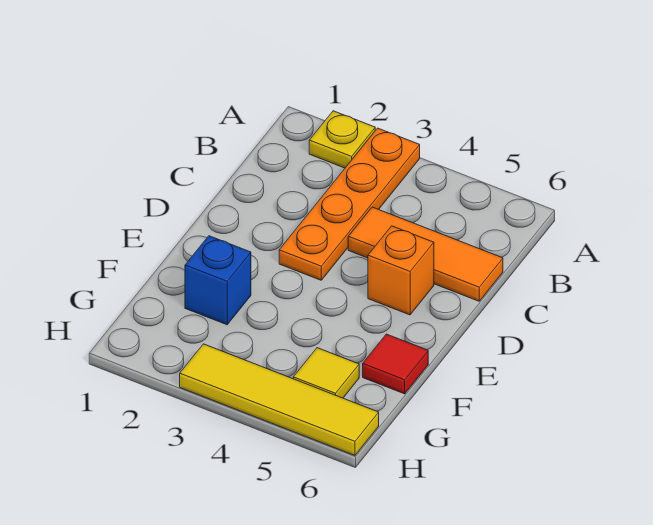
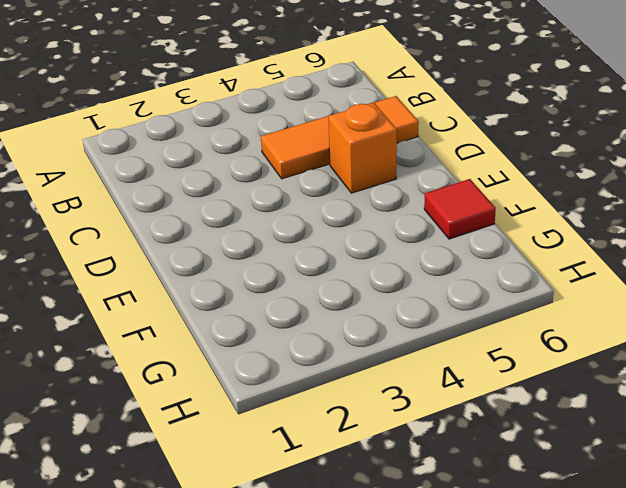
none -> yellow 1x1 plate [309,111,375,168]
none -> orange 1x4 plate [279,128,420,280]

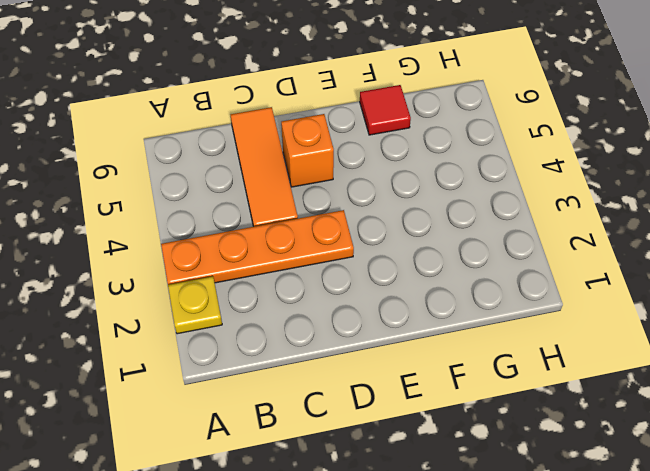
none -> blue 1x1 brick [185,236,251,325]
none -> yellow 1x1 tile [293,348,359,398]

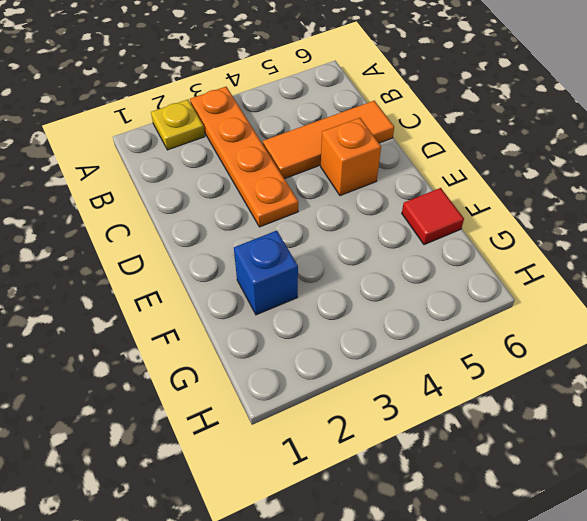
none -> yellow 1x1 tile [293,348,359,398]
none -> yellow 1x4 tile [180,344,379,455]

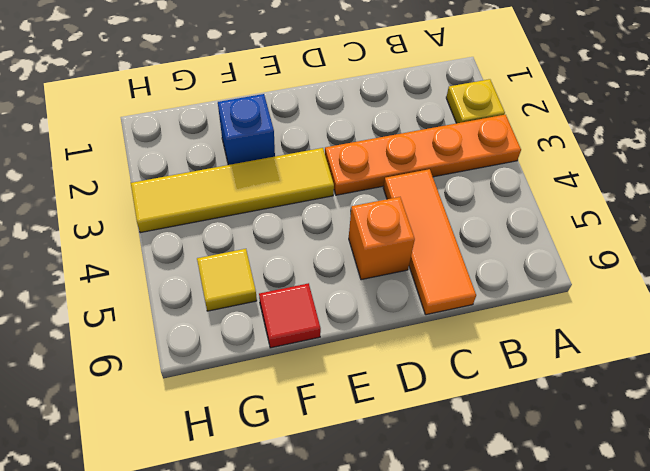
yellow 1x4 tile [131,148,334,233] -> yellow 1x4 tile turned to [180,344,379,455]

